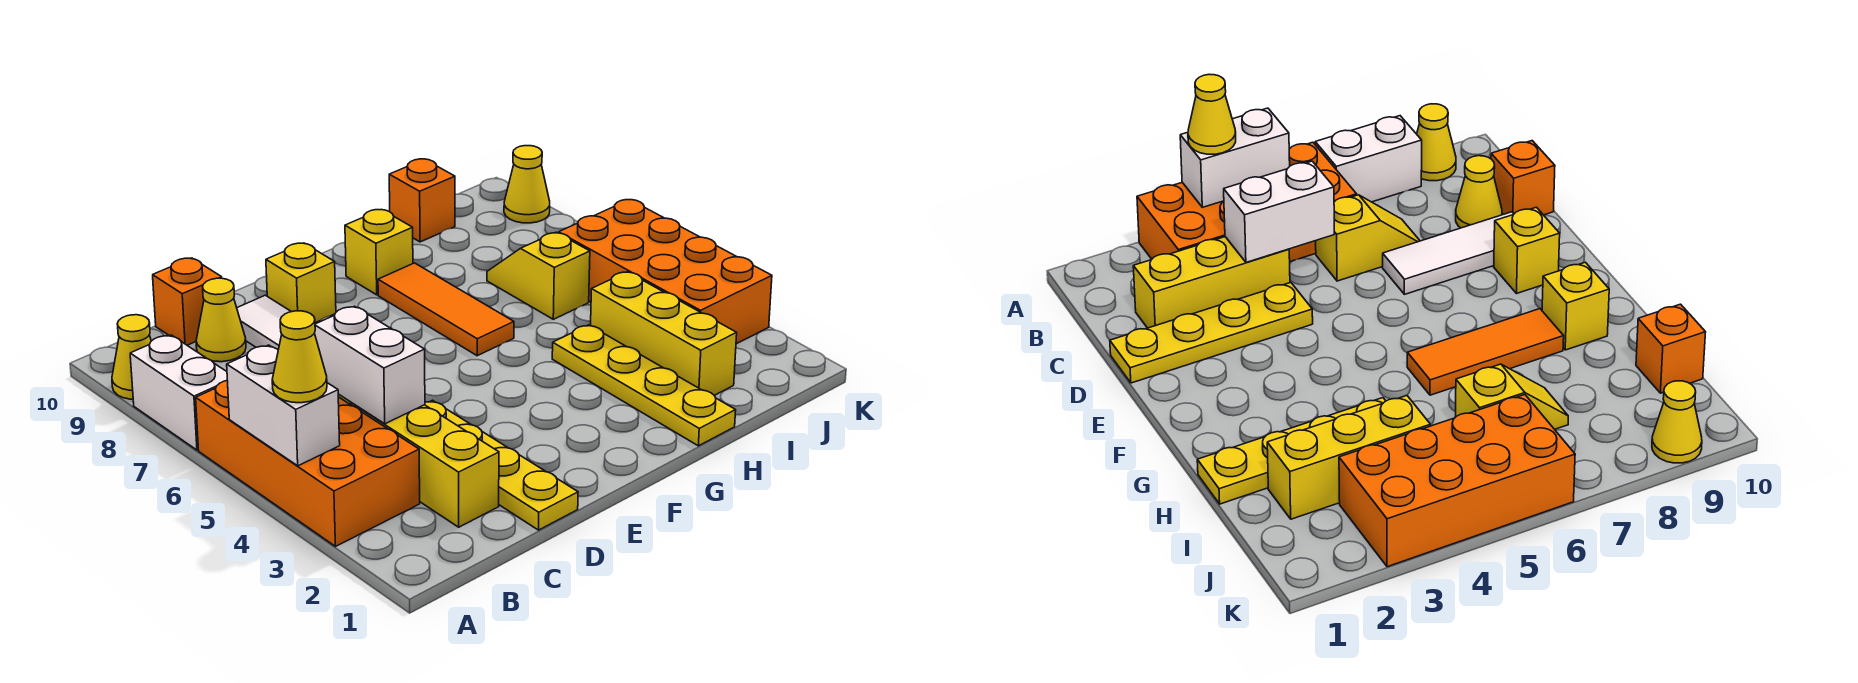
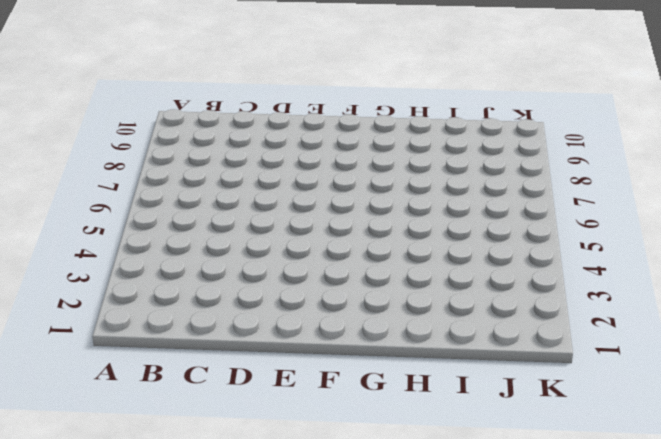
none -> orange 2x4 brick [196,381,420,546]
none -> white 1x2 brick [130,335,227,450]
none -> yellow 1x1 cone [112,315,151,399]

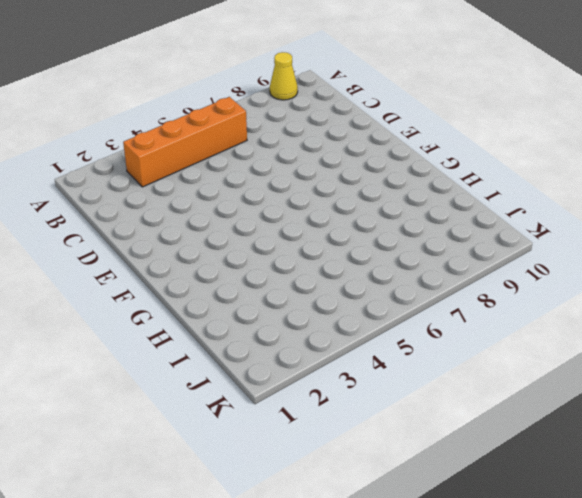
orange 1x4 brick [123,97,247,187] -> orange 2x4 brick [196,381,420,546]
none -> white 1x2 brick [130,335,227,450]
none -> yellow 1x3 brick [351,403,499,527]
none -> yellow 1x2 slope [1316,195,1420,281]

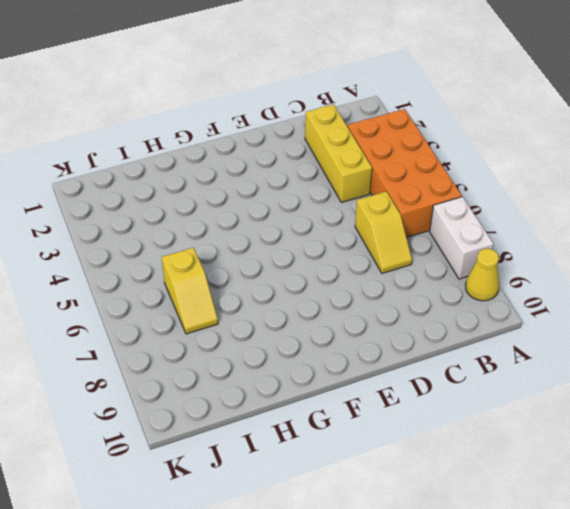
none -> yellow 1x1 cone [196,278,246,362]
none -> orange 1x1 brick [153,258,222,345]
none -> yellow 1x4 plate [425,400,578,530]

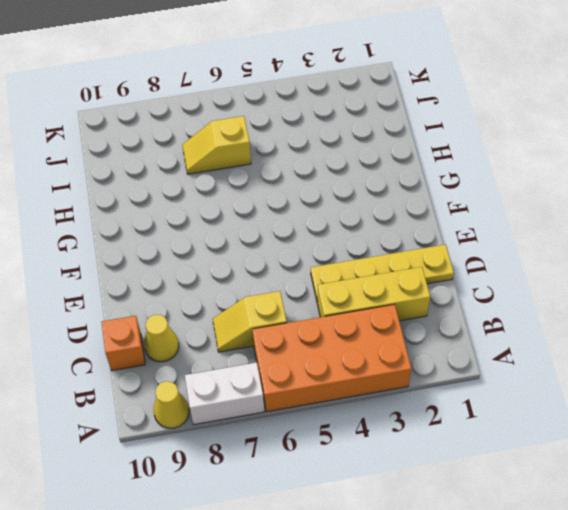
none -> white 1x3 tile [237,295,291,350]
none -> yellow 1x1 brick [266,243,336,323]
none -> orange 1x3 tile [378,263,514,356]

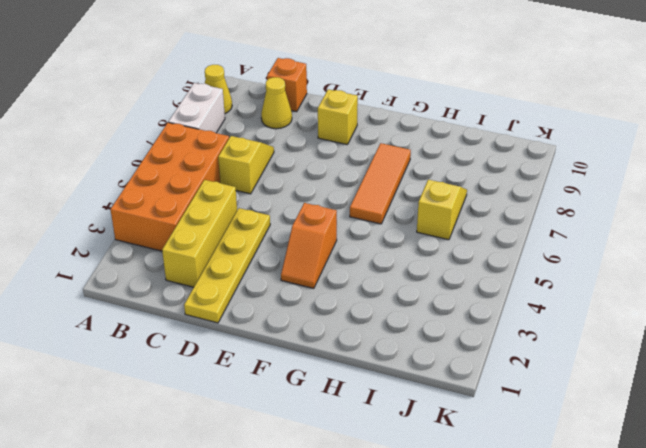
orange 1x2 slope [281,203,337,288] -> none
none -> white 1x3 tile [237,295,291,350]
none -> yellow 1x1 brick [345,210,413,295]
none -> yellow 1x4 plate [552,325,736,446]

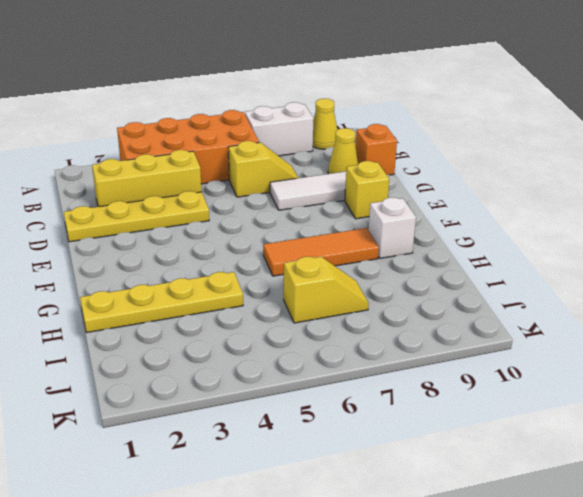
white 1x1 brick [368,198,416,258] -> yellow 1x1 brick [345,210,413,295]
none -> yellow 1x3 brick [591,272,737,395]
none -> orange 1x1 brick [389,159,455,242]
none -> orange 2x4 brick [559,200,772,344]

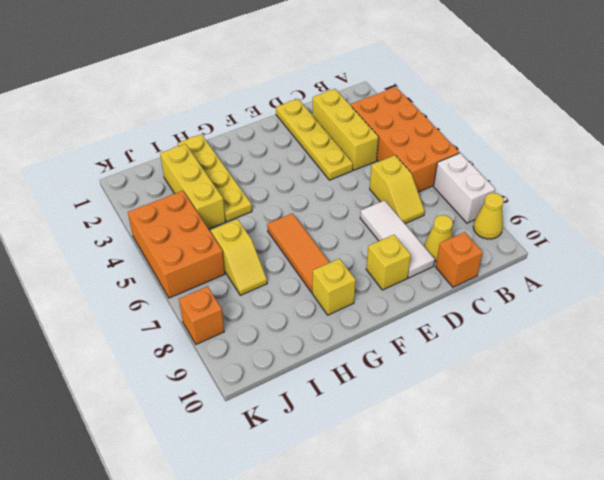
orange 2x3 brick [128,191,225,298] -> orange 2x4 brick [559,200,772,344]
orange 1x1 brick [179,286,224,344] -> orange 1x1 brick moved to [389,159,455,242]
none -> yellow 1x1 cone [504,146,550,223]
none -> white 1x2 brick [227,345,340,466]
none -> white 1x2 brick [315,306,425,424]

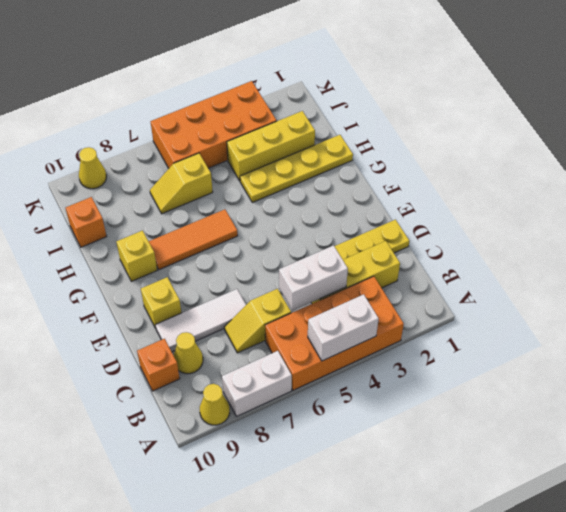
none -> yellow 1x1 cone [272,311,327,403]

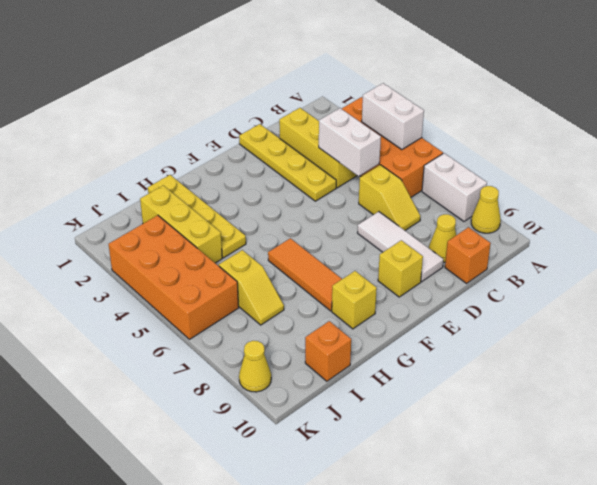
none -> yellow 1x1 cone [272,311,327,403]

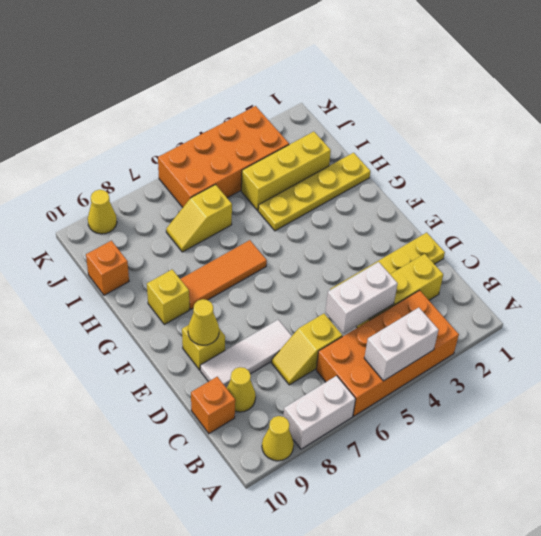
yellow 1x1 cone [188,299,219,345] -> yellow 1x1 cone moved to [272,311,327,403]

